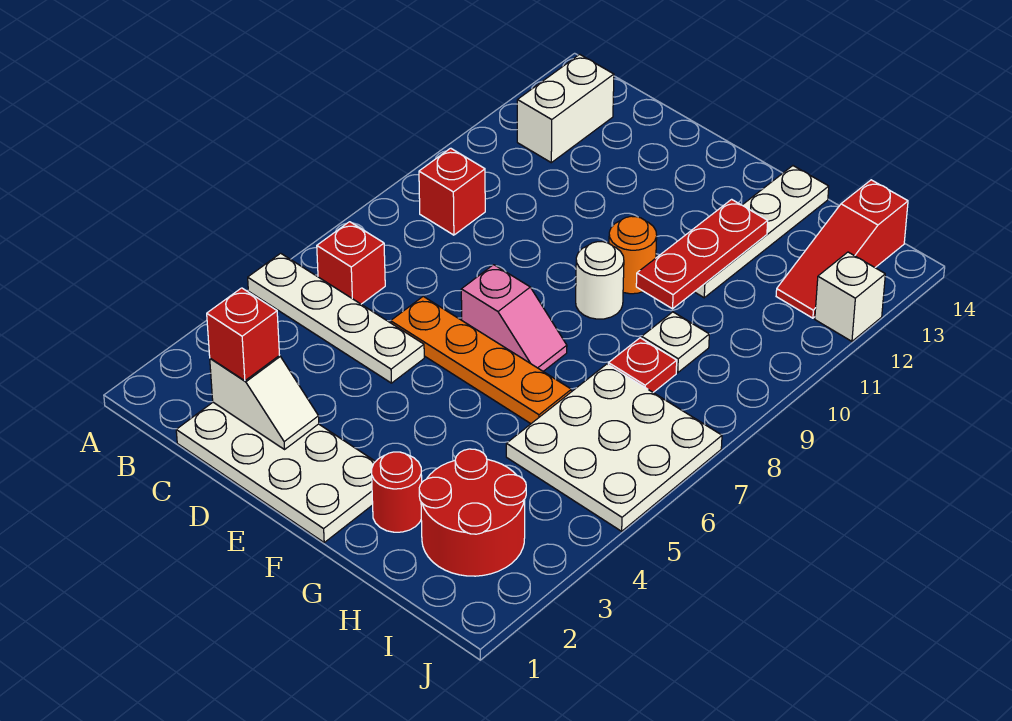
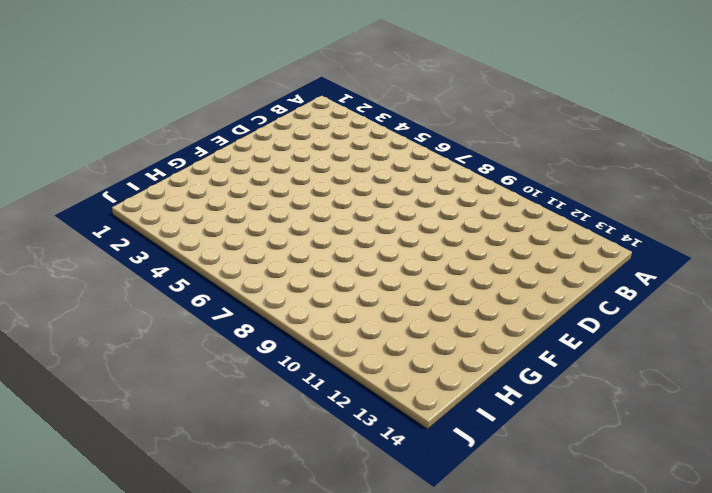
none -> white 1x4 plate [248,253,424,383]
none -> red 1x1 brick [317,222,385,304]
none -> red 1x1 brick [419,148,485,235]

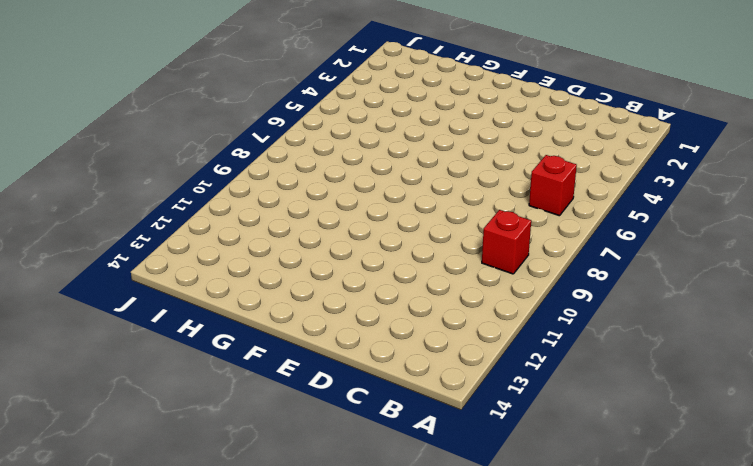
none -> white 1x4 plate [248,253,424,383]
none -> white 1x2 brick [517,54,614,163]
none -> white 2x4 plate [176,402,376,542]

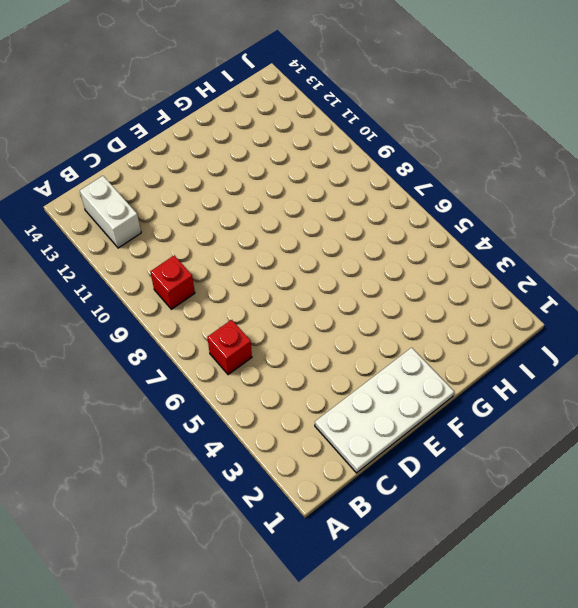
none -> white 1x4 plate [248,253,424,383]
none -> orange 1x4 plate [391,296,571,424]
none -> pink 1x2 slope [461,265,567,371]

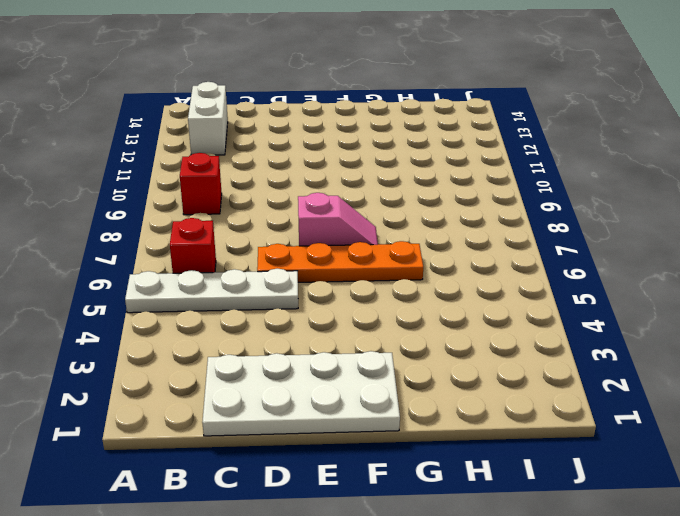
none -> white 1x1 round brick [576,242,624,319]
none -> orange 1x1 round brick [609,216,657,294]
none -> red 1x1 round brick [371,452,422,532]

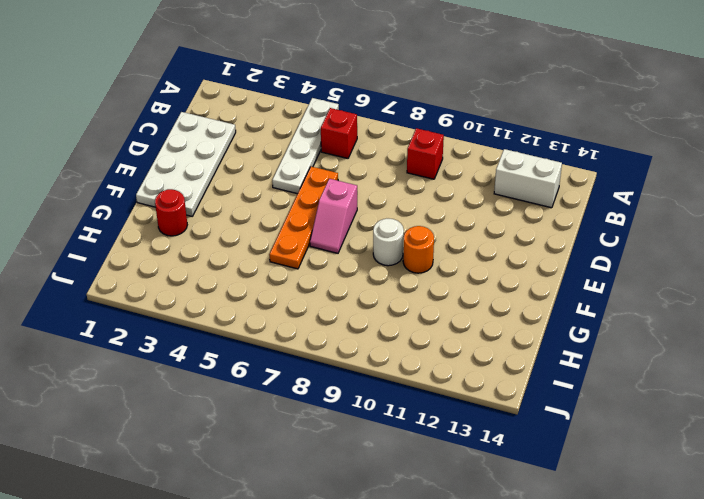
none -> white 1x4 plate [695,166,829,298]
none -> red 2x2 round brick [419,449,526,576]
none -> white 3x3 plate [506,364,722,531]

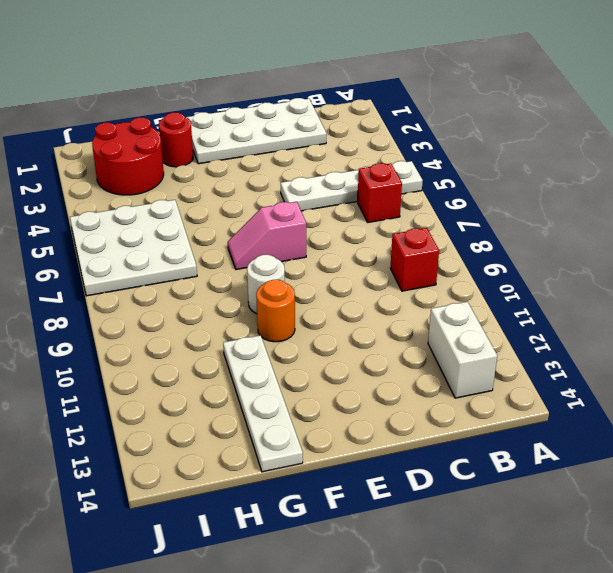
none -> orange 1x4 plate [391,296,571,424]
none -> red 1x1 plate [608,338,677,392]
none -> white 1x1 plate [642,312,709,373]

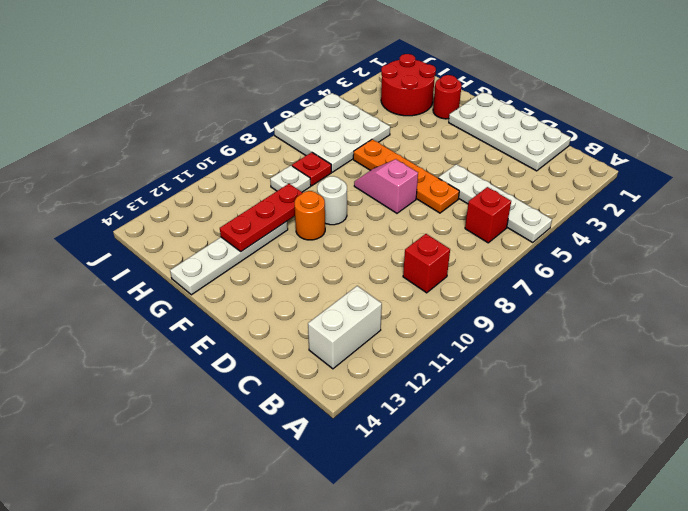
none -> red 1x3 slope [776,180,908,318]
none -> white 1x1 brick [815,252,885,341]
none -> white 1x2 slope [210,356,319,449]

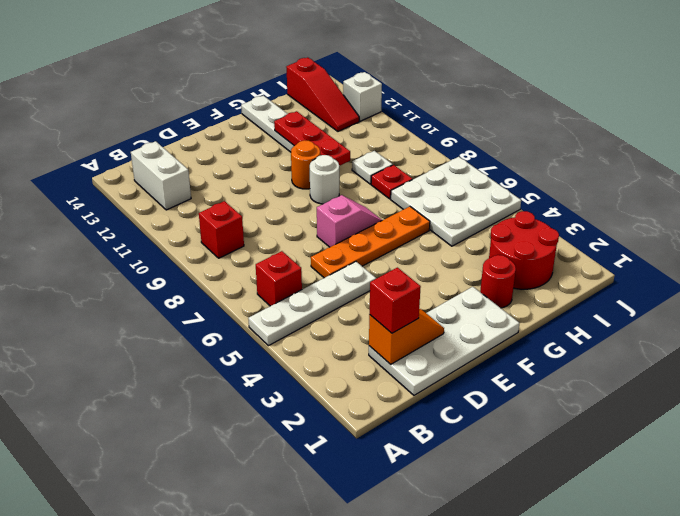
orange 1x2 slope [369,309,444,364] -> white 1x2 slope [210,356,319,449]

